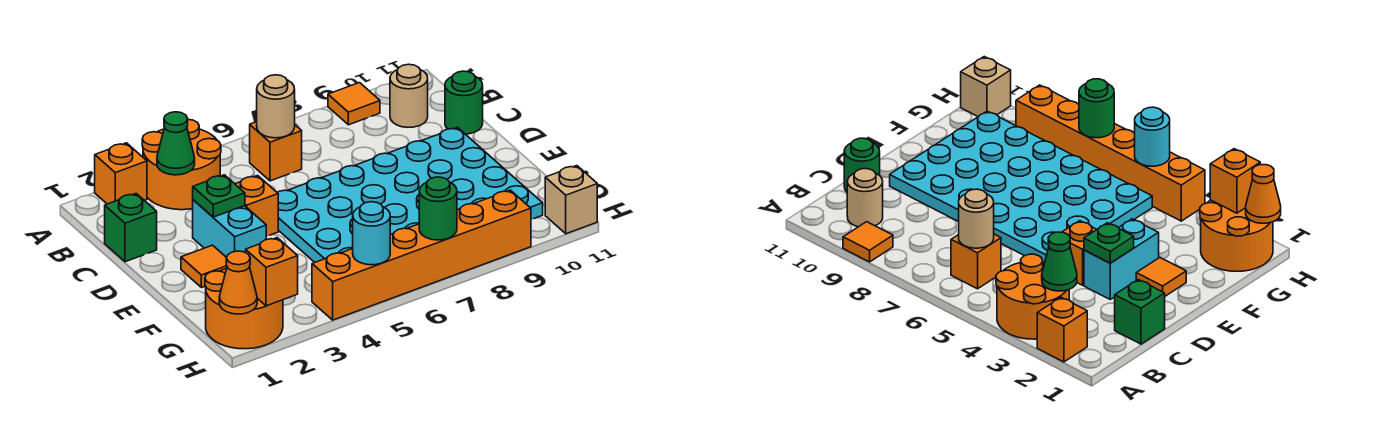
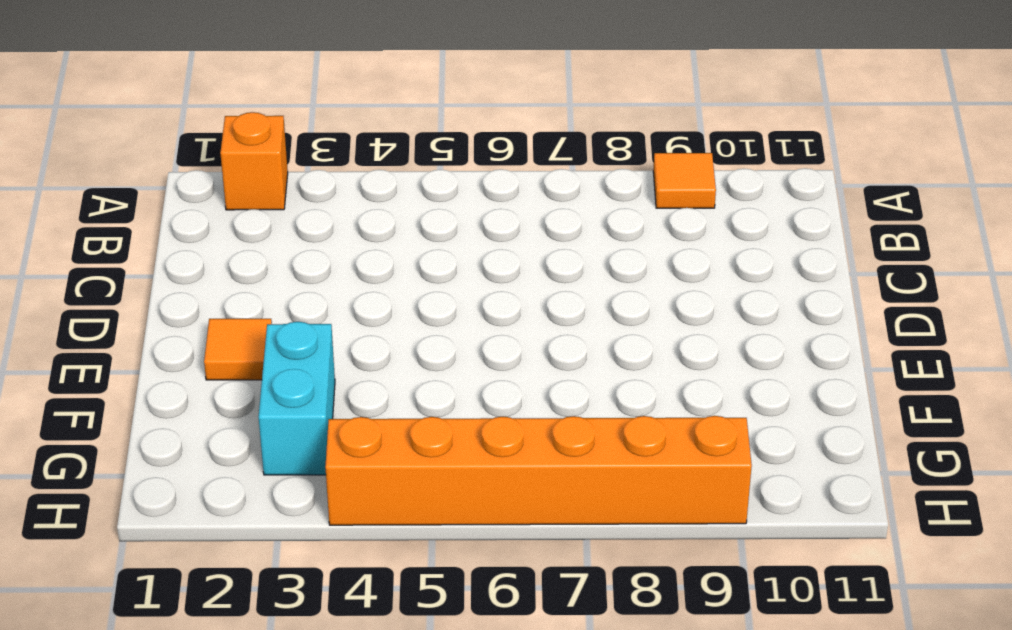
cyan 1x2 brick [259,322,335,475] -> cyan 1x2 brick moved to [193,200,266,257]
none -> orange 2x2 round brick [142,120,221,210]
none -> orange 1x1 brick [250,122,302,181]
none -> tan 1x1 round brick [390,64,428,127]

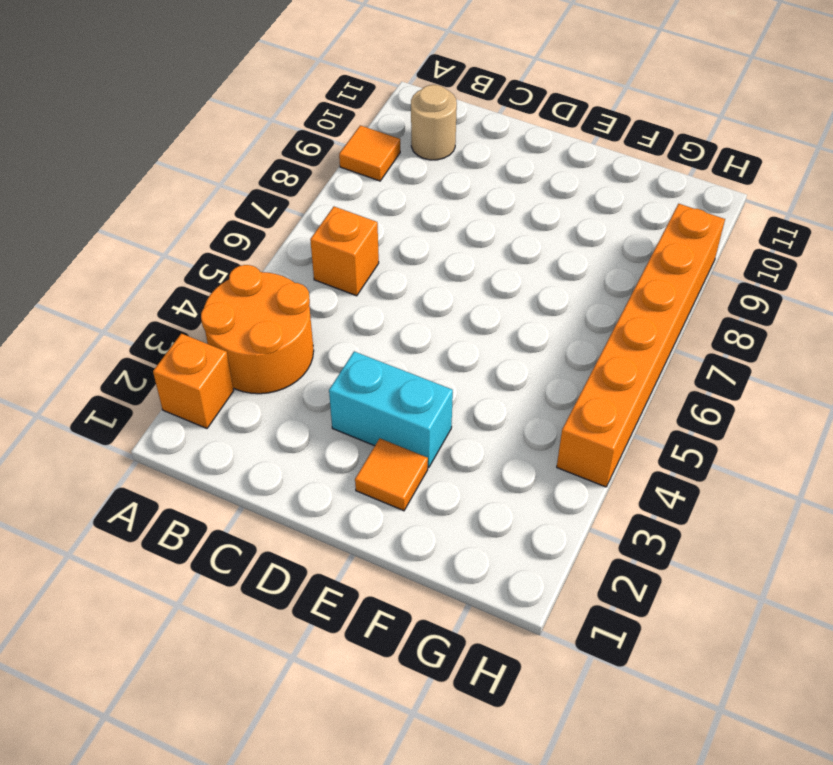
none -> green 1x1 brick [105,194,157,262]
none -> green 1x1 round brick [445,71,483,134]
none -> orange 1x1 brick [235,176,278,236]

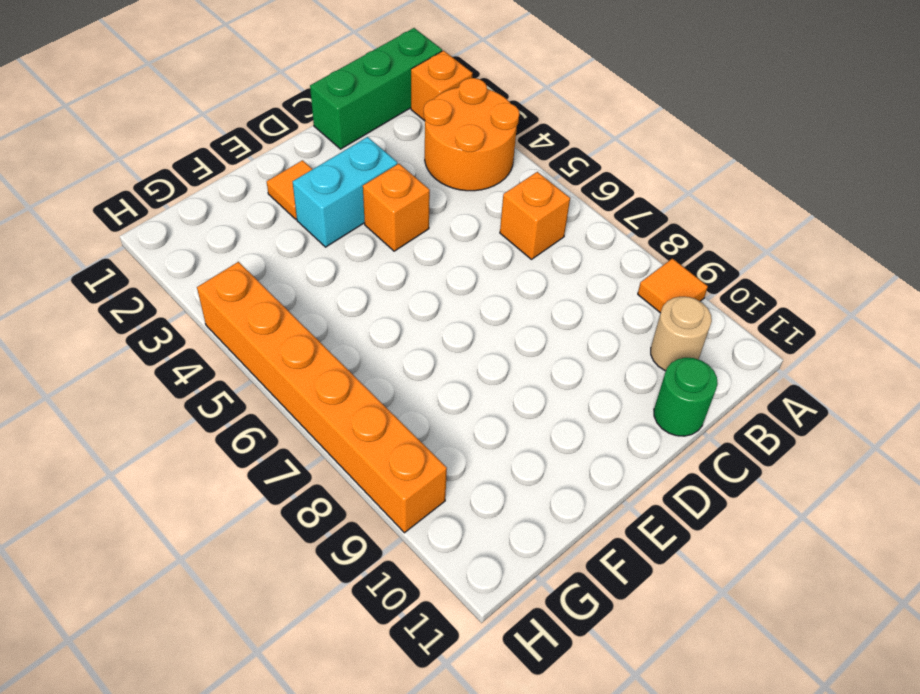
green 1x3 brick [310,28,442,149] -> green 1x1 brick [105,194,157,262]
none -> cyan 4x6 plate [277,127,543,262]
none -> orange 2x2 round brick [205,268,283,349]
none -> tan 1x1 brick [545,166,597,234]

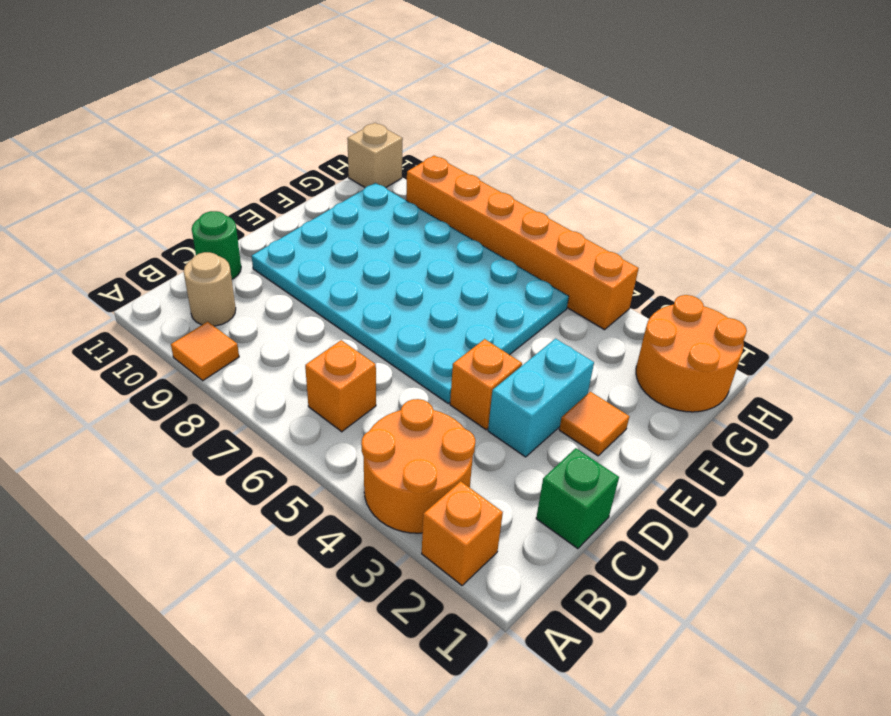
none -> green 1x1 cone [157,112,195,175]
none -> tan 1x1 round brick [257,75,295,138]
none -> green 1x1 plate [193,175,245,217]

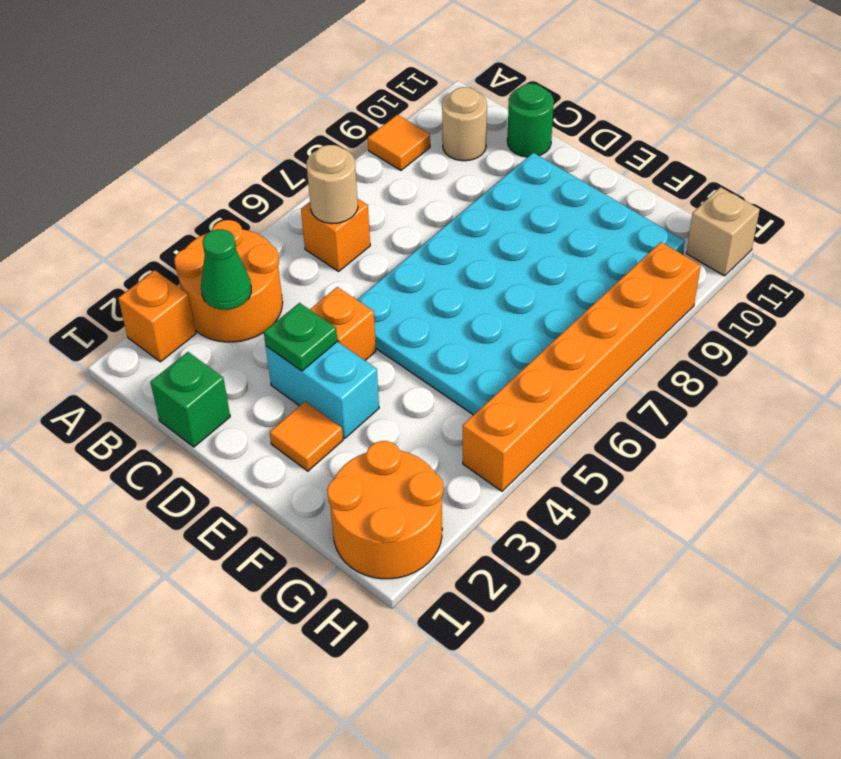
none -> orange 1x1 cone [219,251,257,314]
none -> orange 1x1 brick [246,238,298,306]
none -> cyan 1x1 round brick [353,202,390,265]

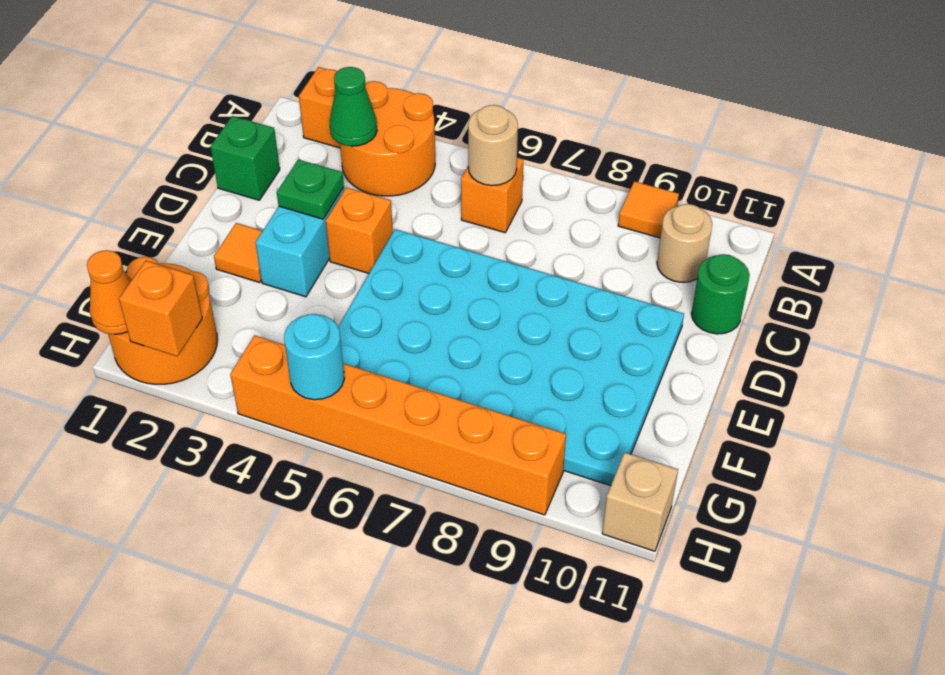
none -> green 1x1 round brick [419,177,457,240]

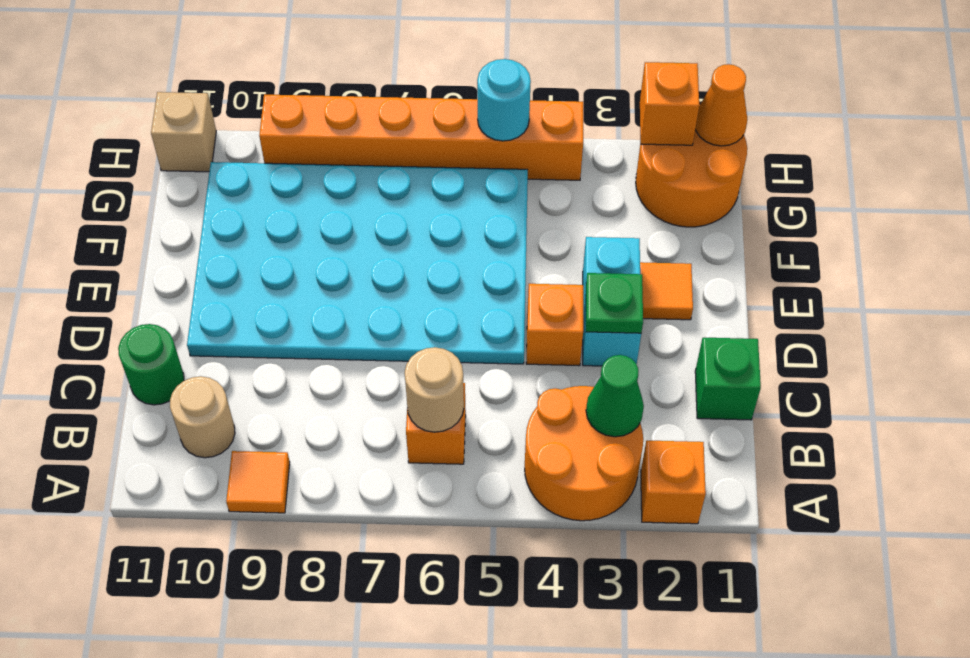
none -> green 1x1 round brick [419,177,457,240]

